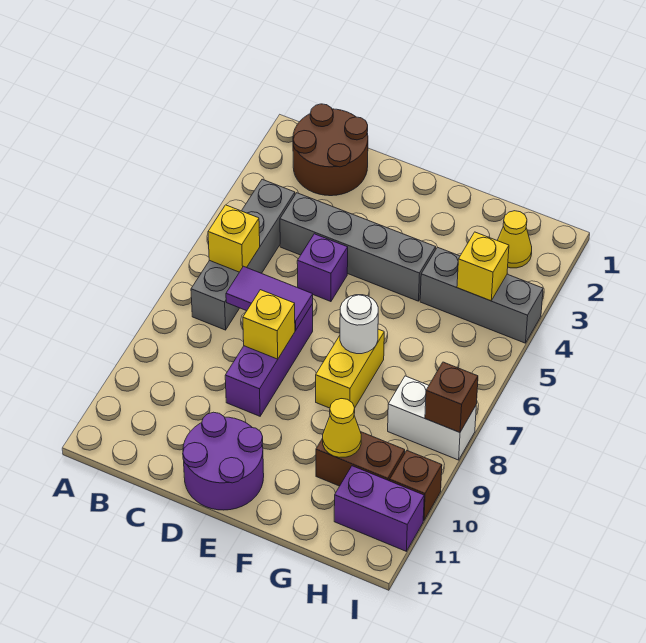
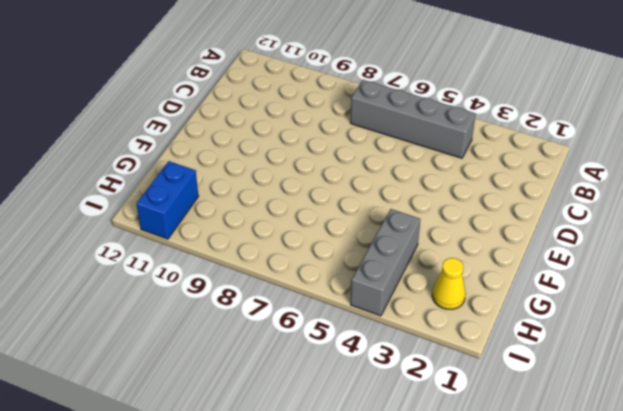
blue 1x2 brick [137,161,199,239] -> purple 1x2 brick [334,466,424,551]
none -> brown 2x2 round brick [293,104,368,196]
none -> grey 1x4 brick [280,193,436,301]
none -> purple 1x1 brick [297,234,348,302]

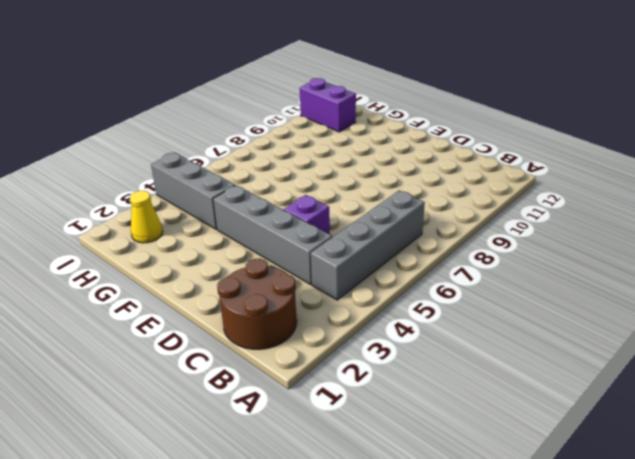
none -> purple 1x3 brick [225,304,313,416]
none -> purple 2x2 round brick [183,412,264,510]
none -> yellow 1x2 brick [316,329,384,408]

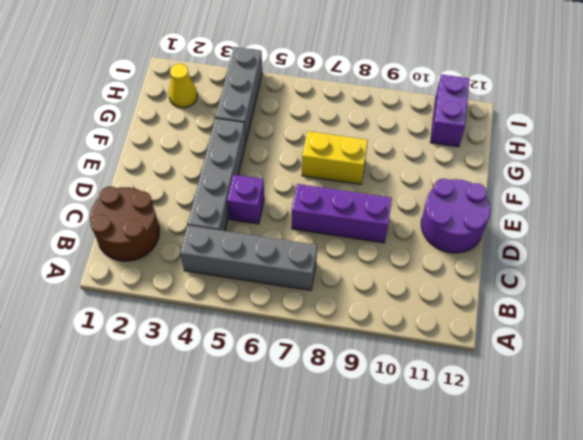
none -> brown 1x2 brick [316,432,405,486]
none -> white 1x2 brick [388,376,476,460]
none -> brown 1x1 brick [390,450,442,521]

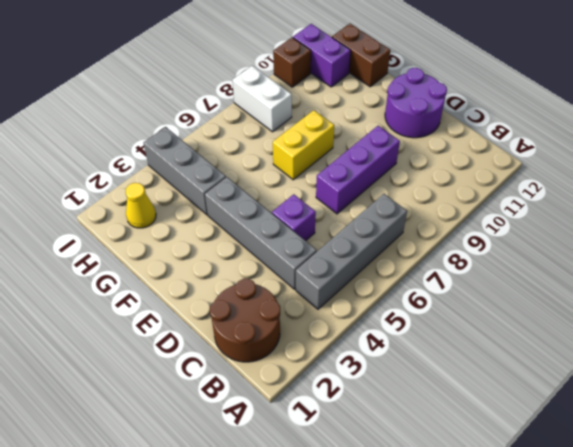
brown 1x2 brick [332,24,390,87] -> brown 1x2 brick moved to [316,432,405,486]
none -> yellow 1x1 brick [208,205,260,272]
none -> purple 1x2 tile [226,266,313,330]
none -> yellow 1x1 brick [243,290,295,359]

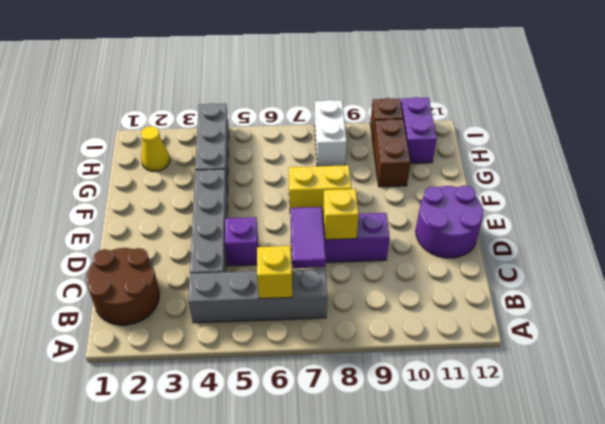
none -> white 1x1 round brick [340,295,378,354]
none -> yellow 1x1 cone [323,399,361,457]
none -> yellow 1x1 brick [457,232,509,301]

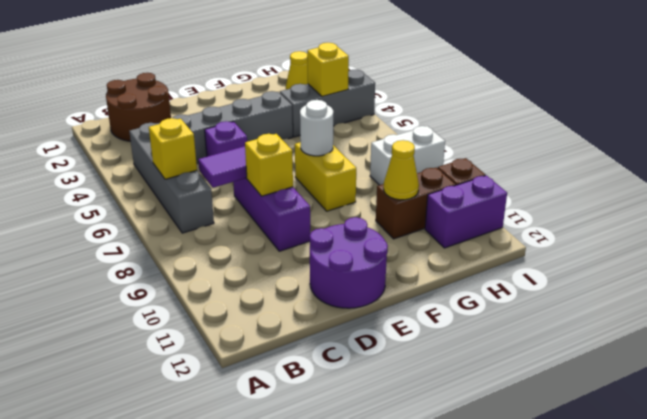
none -> brown 1x1 brick [425,362,478,432]

